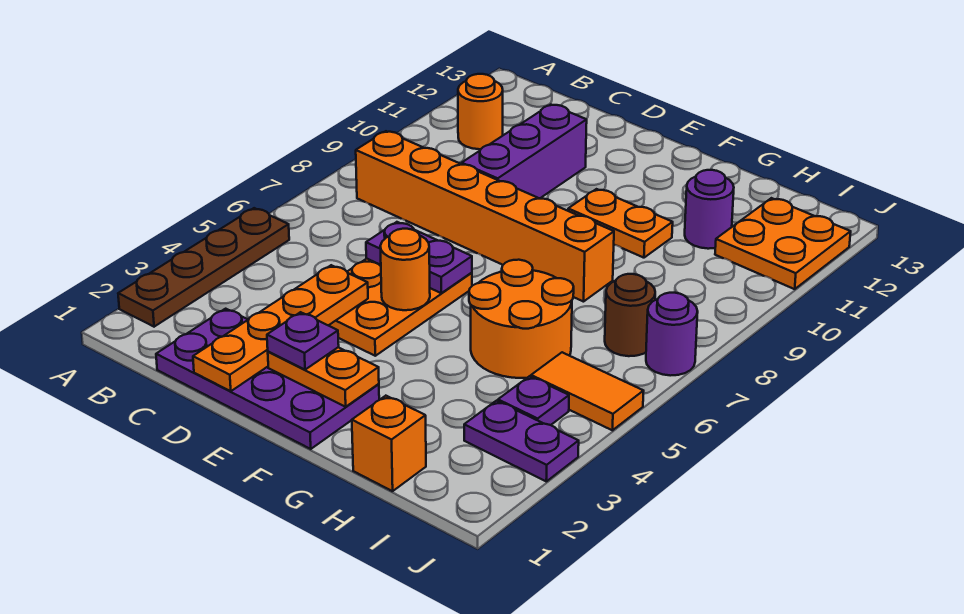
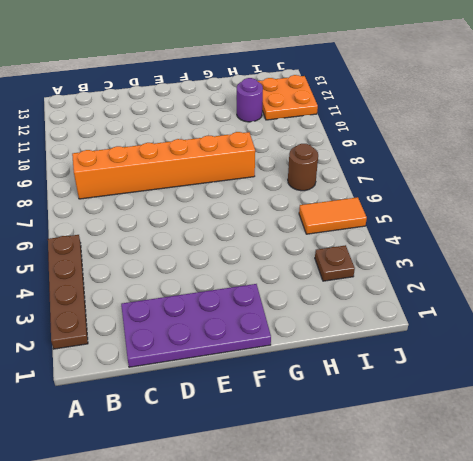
brown 1x1 plate [315,245,355,281] -> purple 1x2 plate [464,401,579,481]
none -> orange 1x1 round brick [458,74,503,149]
none -> orange 2x3 plate [329,259,472,356]
none -> purple 1x3 brick [462,105,587,199]

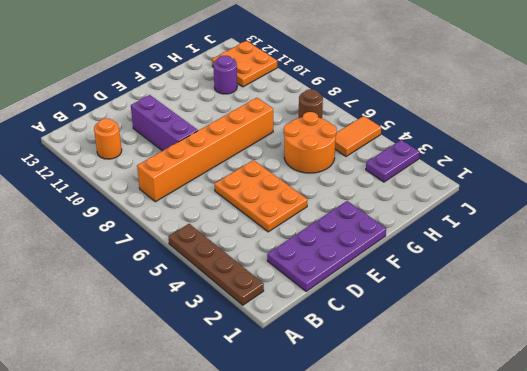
none -> orange 1x2 plate [568,189,673,258]
none -> orange 1x1 brick [352,396,426,491]
none -> purple 1x1 plate [498,376,569,425]

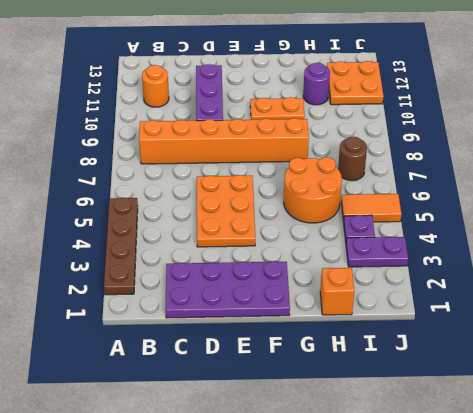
none -> purple 1x1 round brick [646,293,698,376]
none -> orange 1x4 plate [193,265,368,391]
none -> purple 1x2 plate [366,222,472,293]

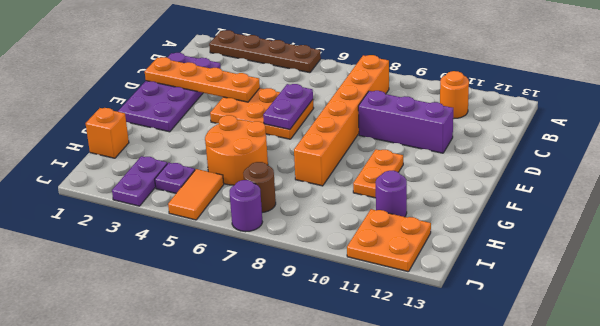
none -> orange 1x2 plate [268,347,379,407]
none -> orange 1x1 round brick [380,229,430,310]
none -> purple 1x1 plate [267,312,339,370]

